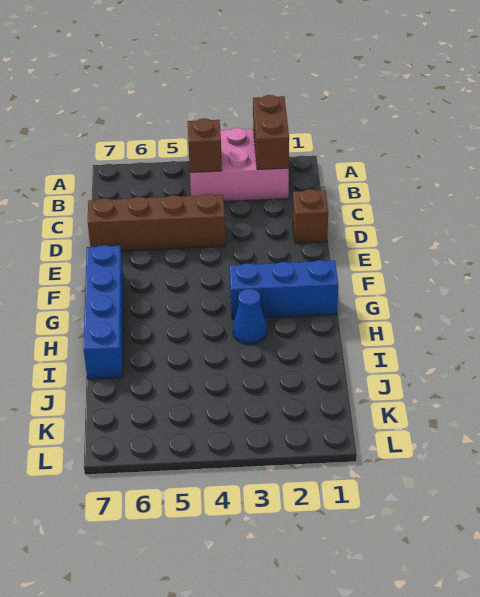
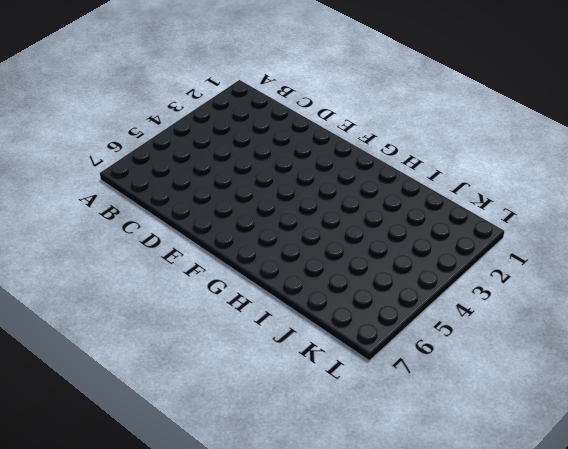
none -> pink 2x3 brick [190,128,289,201]
none -> brown 1x1 brick [293,189,328,243]

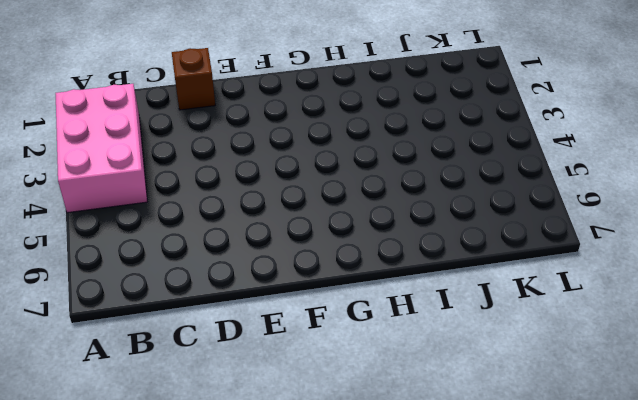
none -> brown 1x4 brick [88,194,226,251]
none -> blue 1x4 brick [83,245,123,379]

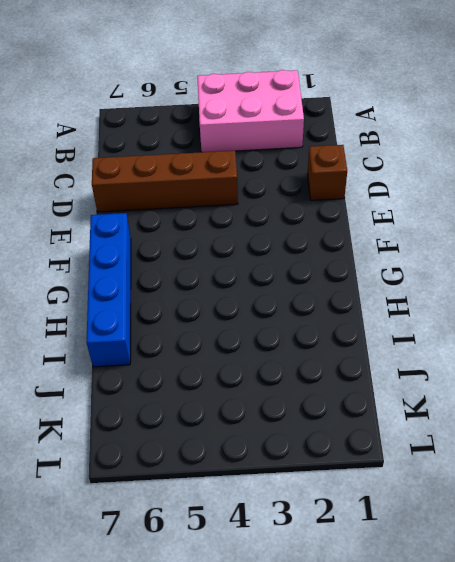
none -> blue 1x3 brick [230,260,338,319]
none -> blue 1x1 cone [233,289,267,344]

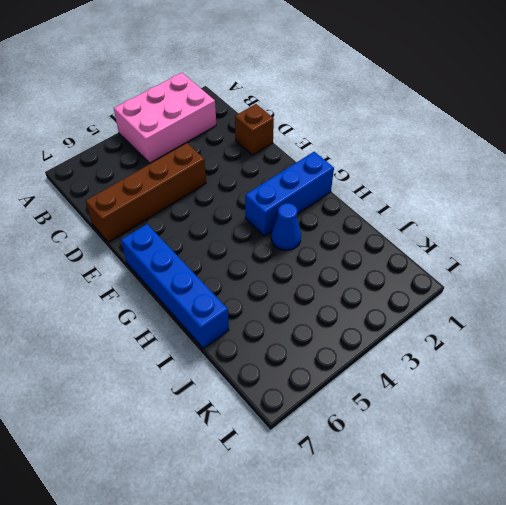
none -> brown 1x2 brick [253,95,289,170]
none -> brown 1x1 brick [188,118,222,172]

